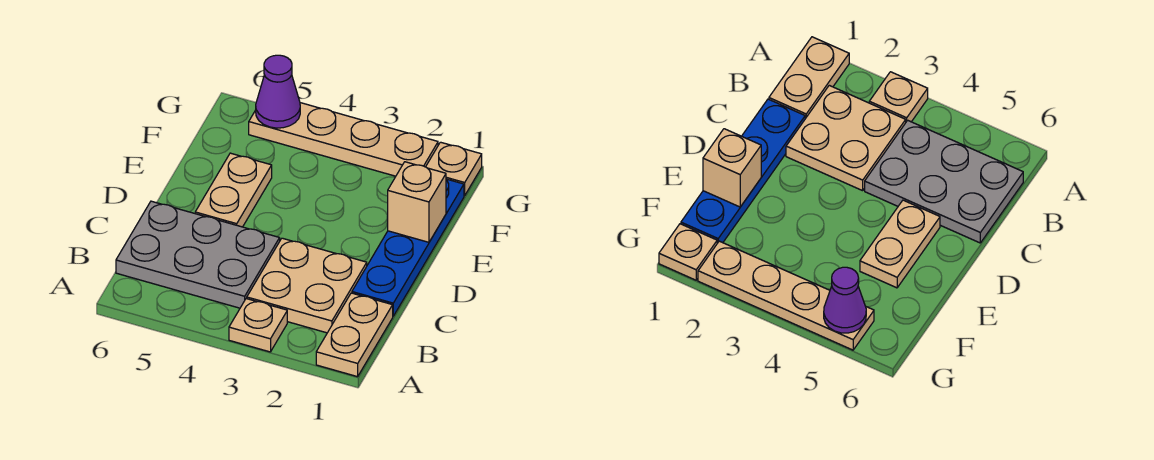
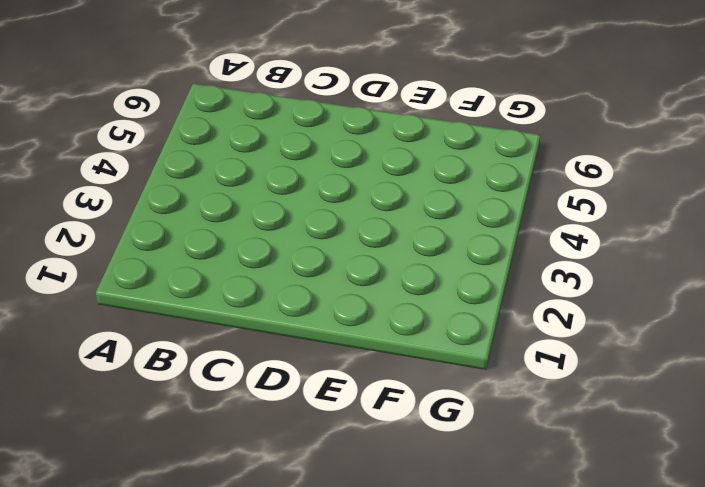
none -> tan 1x2 plate [316,293,393,377]
none -> tan 1x1 plate [229,298,287,352]

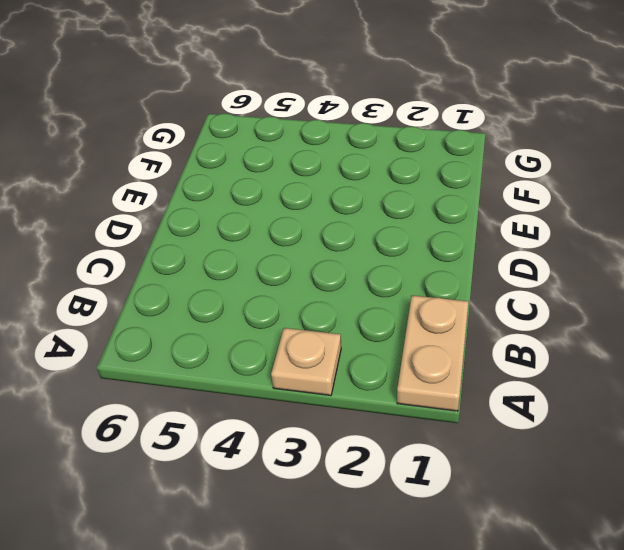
none -> tan 2x2 plate [247,238,367,333]
none -> grey 2x3 plate [116,201,280,308]

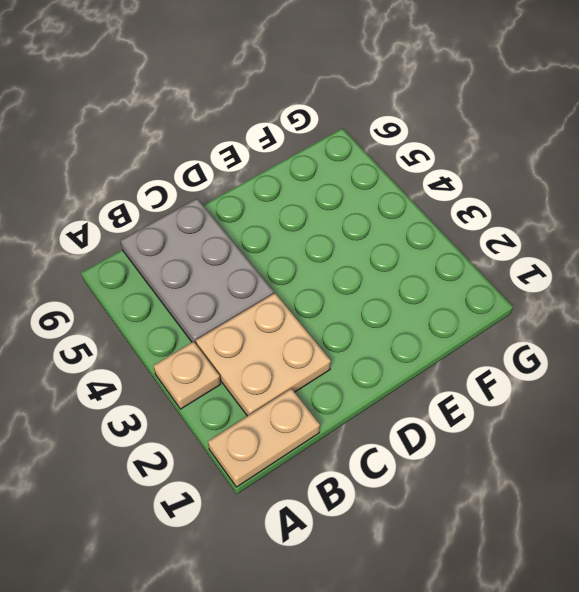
none -> blue 1x4 plate [352,179,464,316]
none -> tan 1x2 plate [195,153,272,227]

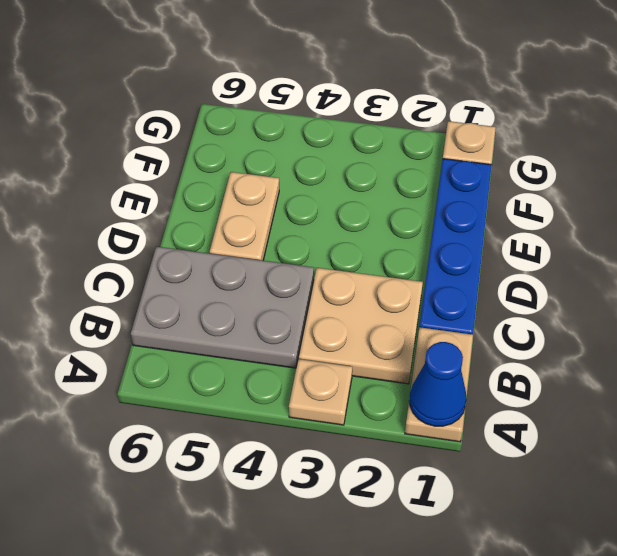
blue 1x1 cone [410,342,467,426] -> none
none -> tan 1x4 plate [249,103,438,176]
none -> tan 1x1 brick [388,162,446,242]

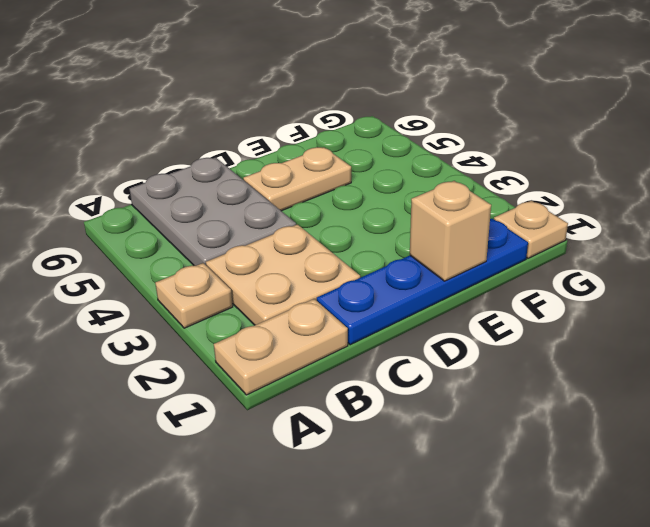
none -> tan 1x4 plate [249,103,438,176]
none -> purple 1x1 cone [256,55,300,128]

